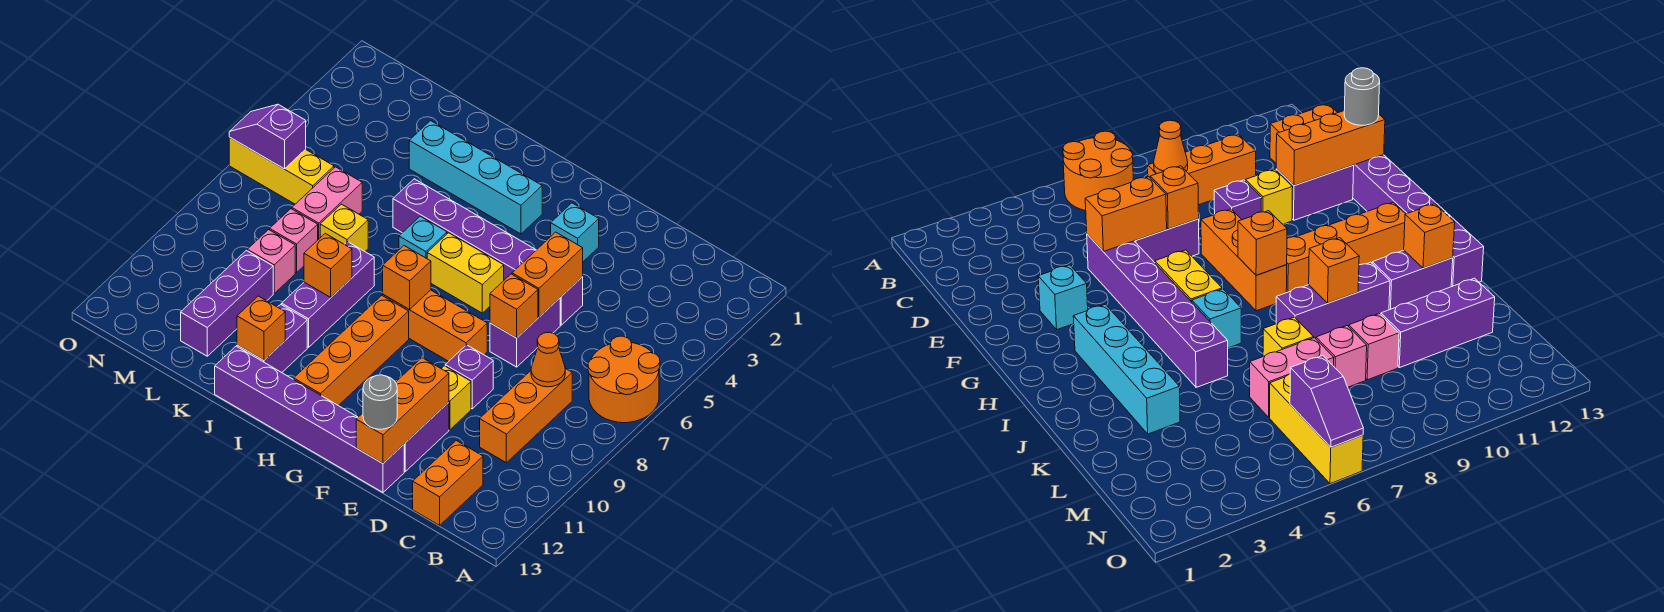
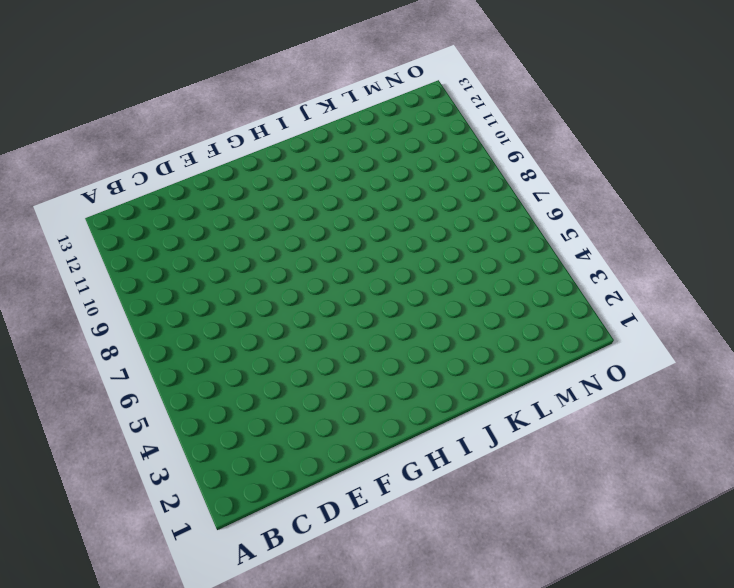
none -> orange 2x2 round brick [588,336,660,423]
none -> orange 1x3 brick [480,369,572,463]
none -> orange 1x2 brick [413,441,483,525]
none -> purple 1x6 brick [393,179,583,325]

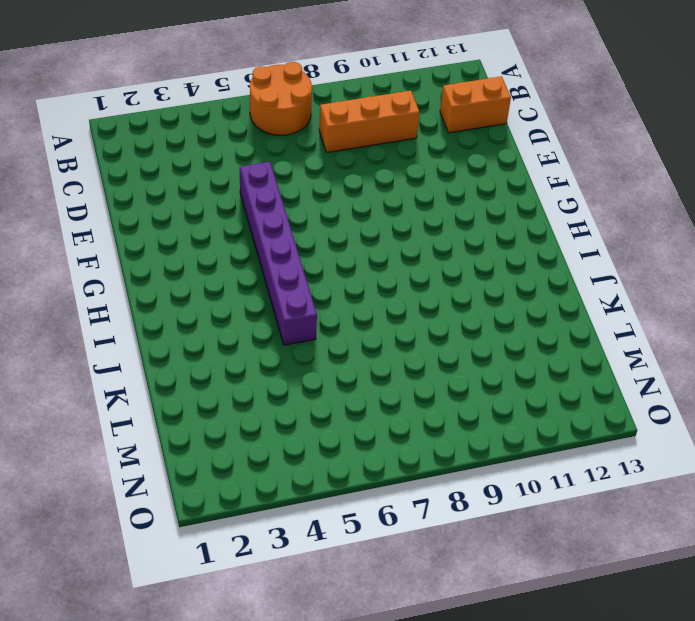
none -> purple 1x2 brick [490,298,560,367]
none -> purple 1x1 brick [445,345,493,409]
none -> yellow 1x1 brick [441,366,471,430]
none -> purple 1x2 brick [404,402,449,471]

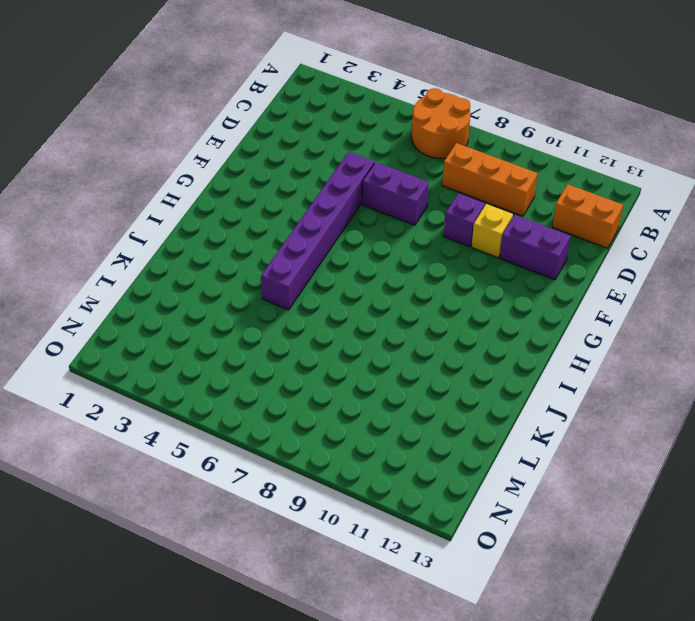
none -> purple 1x6 brick [215,346,404,492]
none -> cyan 1x1 brick [551,203,599,262]
none -> orange 1x3 brick [383,290,487,361]
none -> yellow 1x2 brick [427,233,504,313]

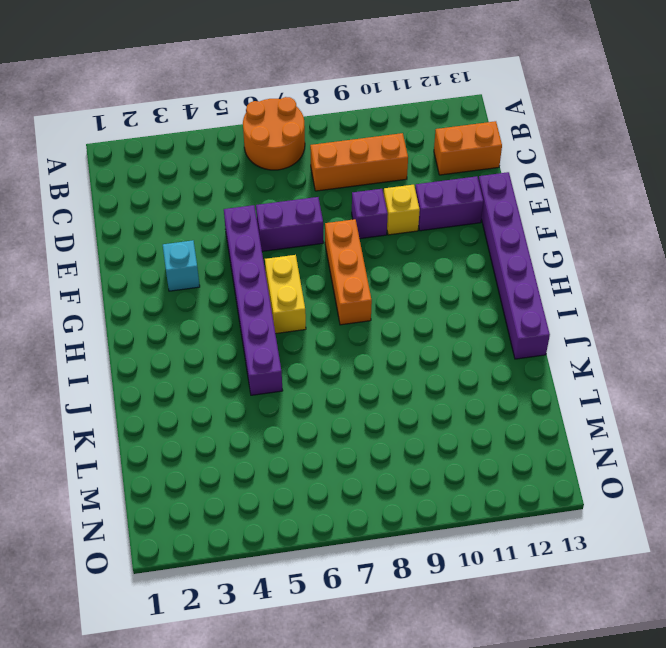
none -> cyan 1x4 brick [409,121,542,234]
none -> orange 1x4 brick [294,295,409,406]
none -> cyan 1x1 brick [399,216,447,258]
none -> purple 1x3 brick [282,242,374,347]

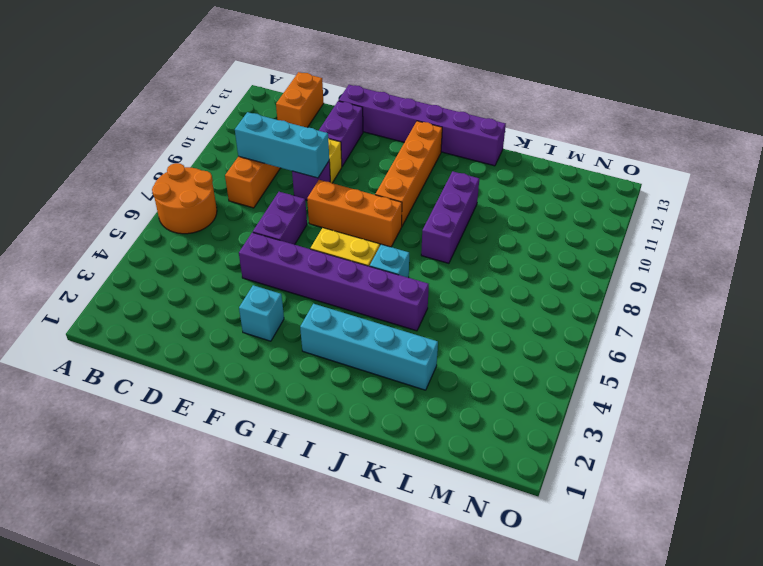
cyan 1x3 brick [235,112,329,178] -> none
none -> purple 1x2 brick [237,304,307,373]
none -> yellow 1x1 brick [320,204,368,251]
none -> pink 1x2 brick [292,167,362,240]
none -> pink 1x1 brick [270,209,318,273]

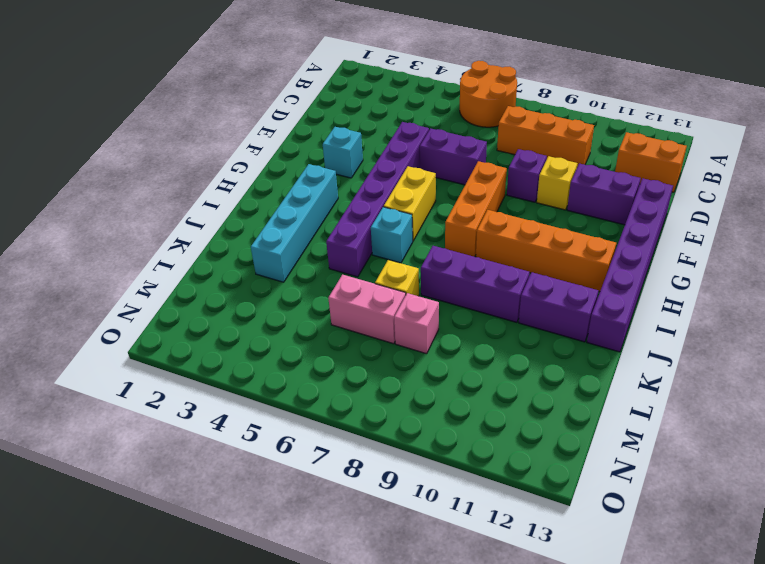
none -> pink 1x1 brick [247,230,295,293]
none -> purple 1x3 brick [181,250,273,356]
none -> yellow 1x3 brick [229,137,334,204]
none -> orange 1x1 cone [531,332,565,387]

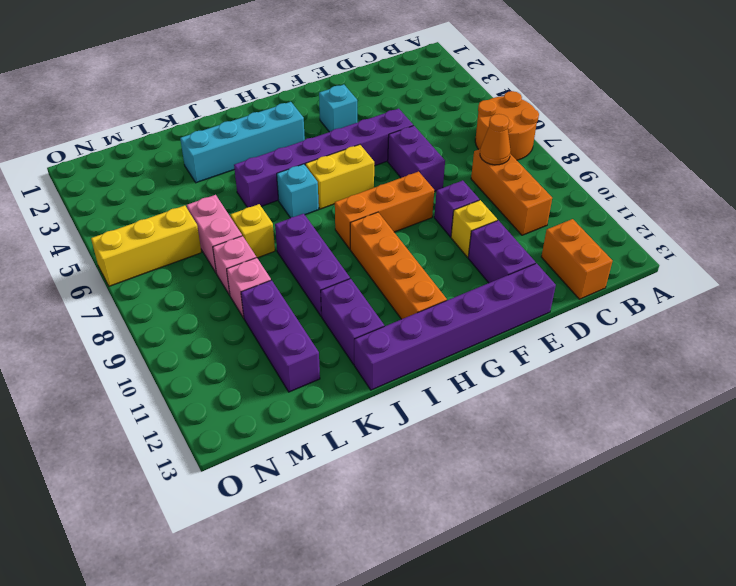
none -> orange 1x2 brick [512,232,583,317]
none -> orange 1x1 brick [490,274,538,338]
none -> orange 1x3 brick [356,358,449,463]
none -> orange 1x1 brick [383,246,431,310]

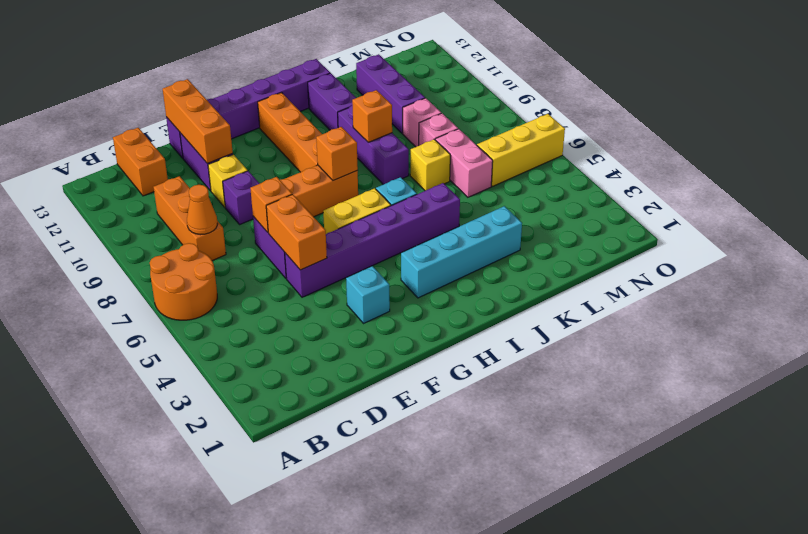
none -> orange 1x1 brick [237,296,285,360]
none -> purple 1x2 slope [229,104,306,169]
none -> grey 1x1 round brick [363,375,397,429]

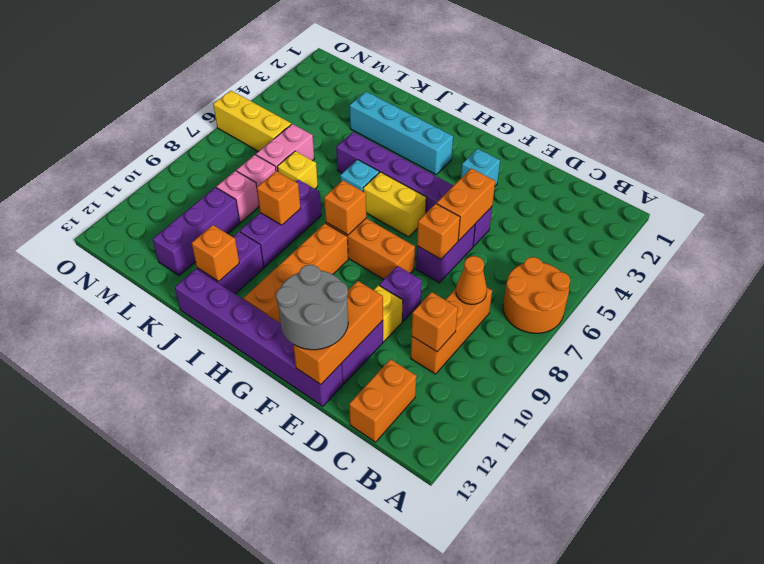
orange 1x1 brick [412,292,458,352] -> none
grey 2x2 round brick [276,265,348,350] -> grey 1x1 round brick [363,375,397,429]
none -> purple 1x2 slope [229,104,306,169]

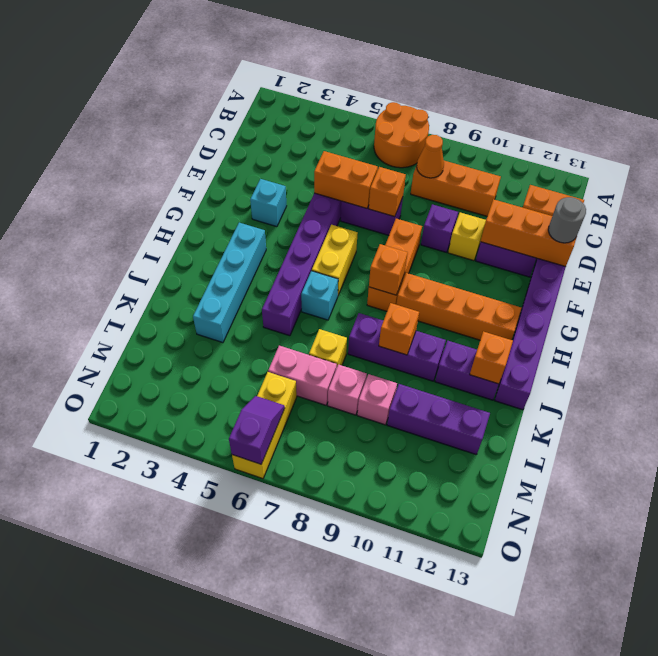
purple 1x2 slope [229,396,285,464] -> purple 1x2 slope turned to [229,104,306,169]

